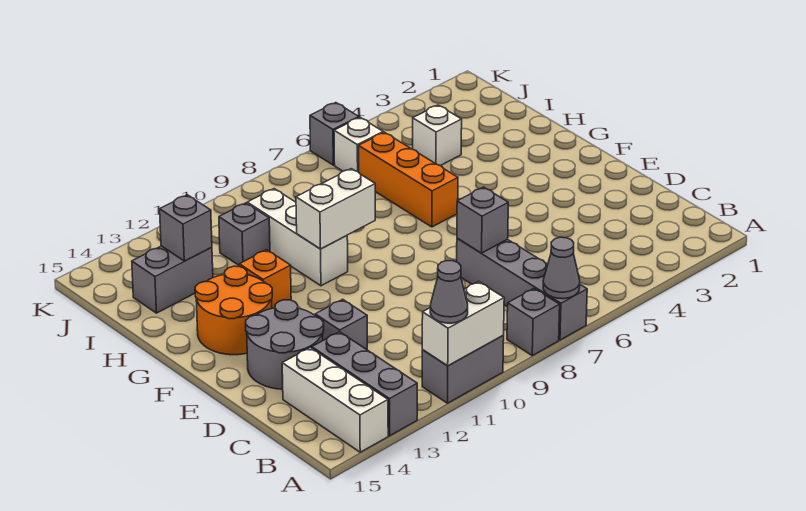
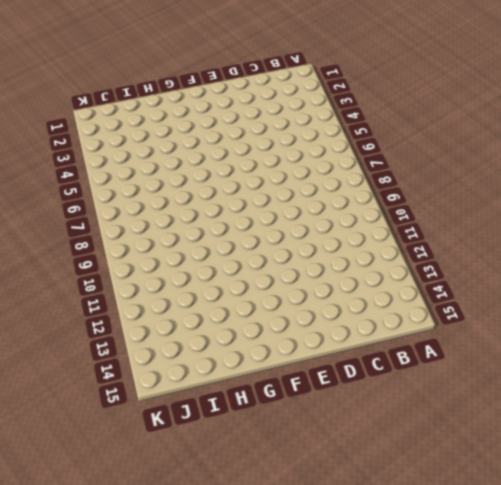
none -> grey 1x4 brick [457,238,587,340]
none -> grey 1x1 brick [507,288,560,356]
none -> grey 1x2 brick [422,336,504,403]

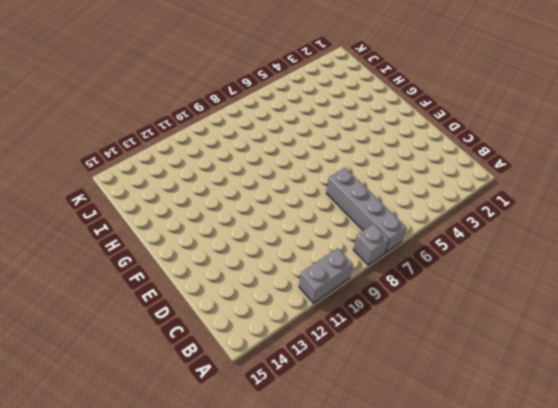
none -> grey 1x3 brick [312,332,417,436]
none -> white 1x3 brick [282,348,388,452]
none -> grey 1x1 brick [315,299,367,350]

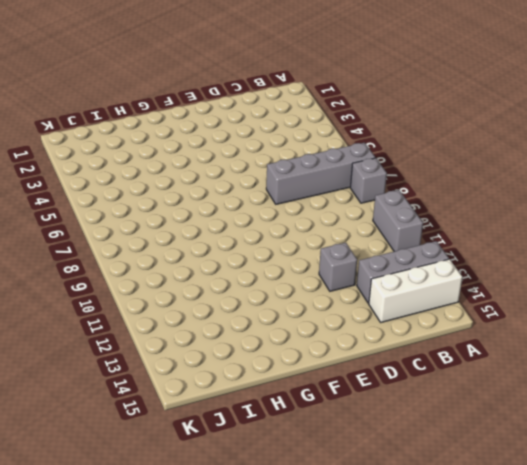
none -> grey 2x2 round brick [246,300,324,389]
none -> orange 2x2 round brick [195,266,272,355]
none -> orange 1x3 brick [359,132,458,227]

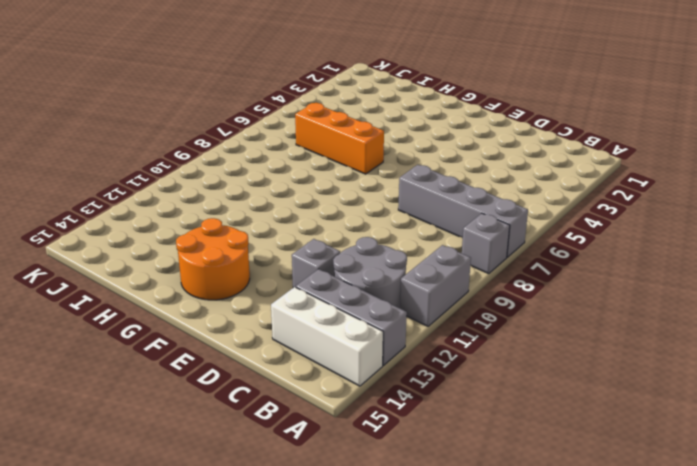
grey 2x2 round brick [333,237,407,308] -> grey 2x2 round brick moved to [246,300,324,389]
none -> white 1x3 brick [247,189,348,286]
none -> orange 1x1 brick [239,250,291,308]
none -> white 1x1 brick [413,105,462,166]

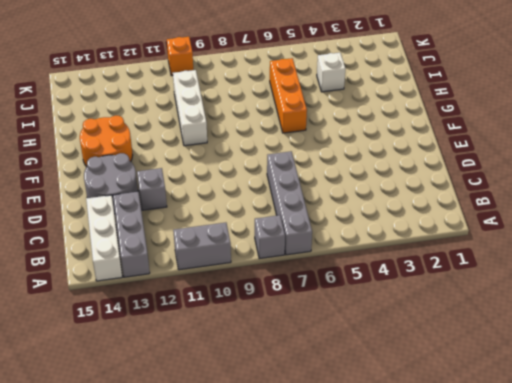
orange 1x1 brick [167,37,193,76] -> orange 1x1 brick moved to [239,250,291,308]
none -> grey 1x1 brick [219,203,270,265]
none -> grey 1x2 brick [132,246,213,313]
none -> white 1x1 brick [334,117,383,172]

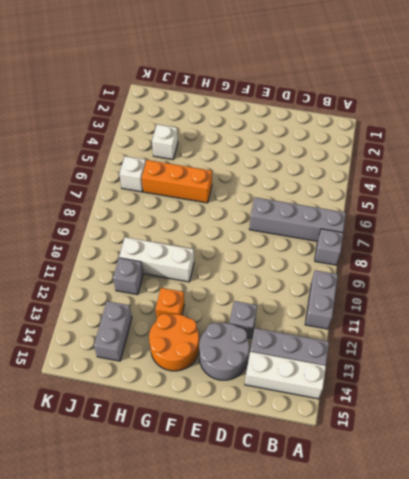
none -> grey 1x1 brick [310,103,359,165]
none -> grey 1x1 cone [543,237,580,299]
none -> white 1x2 brick [422,281,504,366]

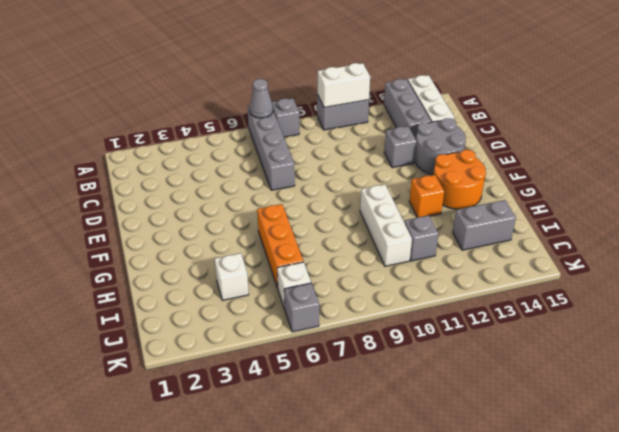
none -> grey 1x1 brick [457,187,508,253]
none -> white 1x2 brick [296,169,375,249]
none -> grey 1x1 brick [160,195,212,261]

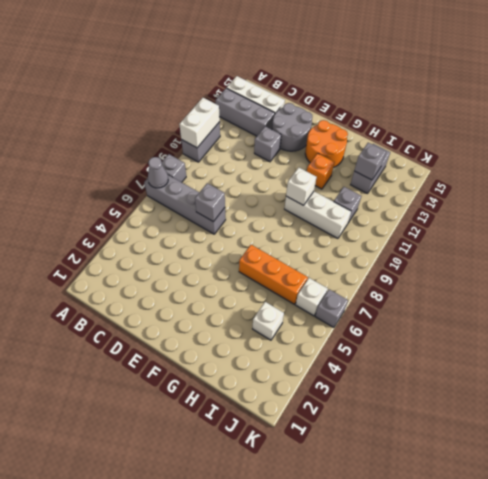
white 1x1 brick [286,167,317,205] -> white 1x2 brick [296,169,375,249]
none -> grey 1x1 cone [430,261,468,323]

